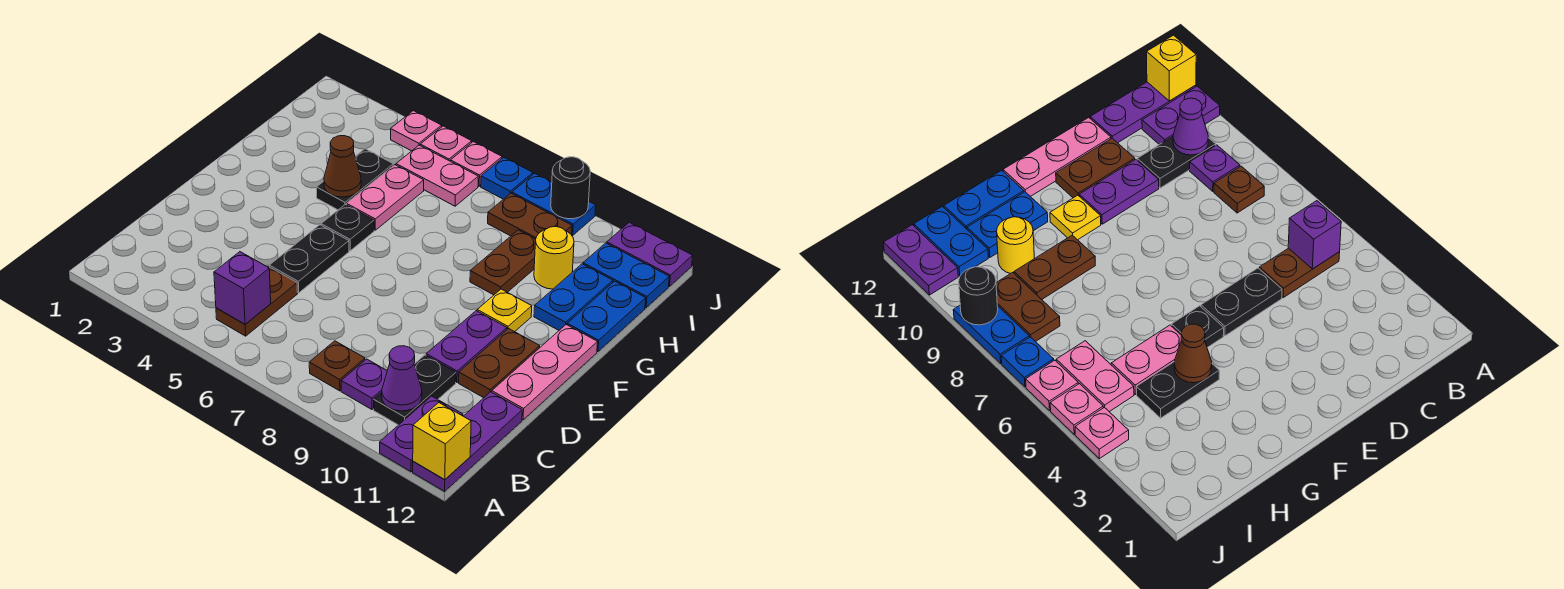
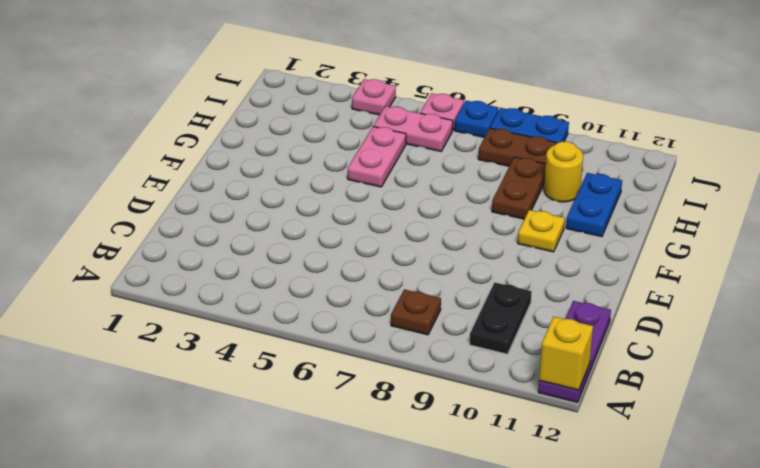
none -> purple 1x2 plate [380,396,463,472]
none -> brown 1x2 plate [216,266,298,336]
none -> purple 1x1 plate [341,359,387,409]
none -> black 1x2 plate [269,225,349,293]

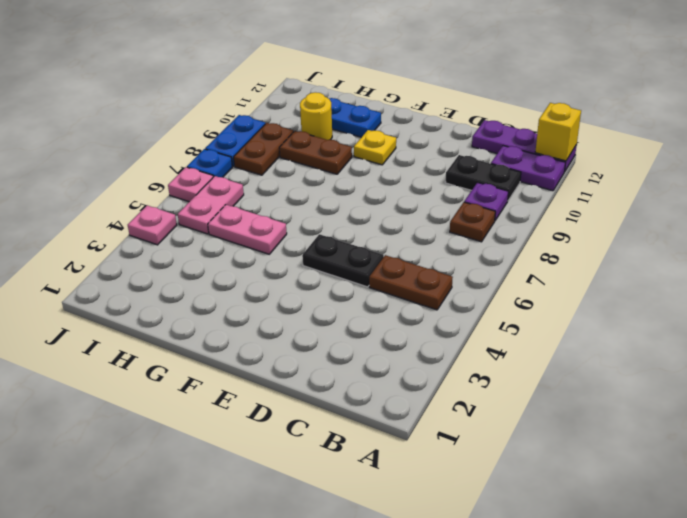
none -> purple 1x2 plate [426,311,507,382]
none -> brown 1x2 plate [459,329,540,398]
none -> pink 1x3 plate [492,325,598,420]
none -> black 1x1 plate [321,204,374,251]

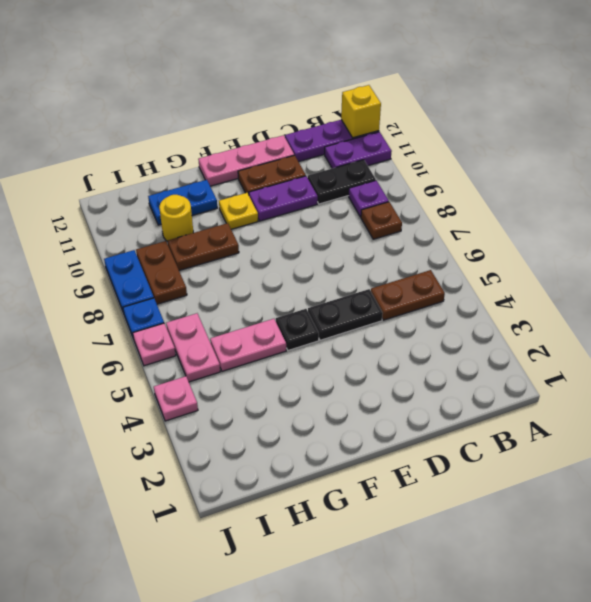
none -> black 1x2 plate [316,149,393,210]
none -> blue 1x2 plate [567,281,646,352]
none -> blue 1x2 plate [583,243,669,308]
none -> pink 1x1 plate [420,126,472,161]

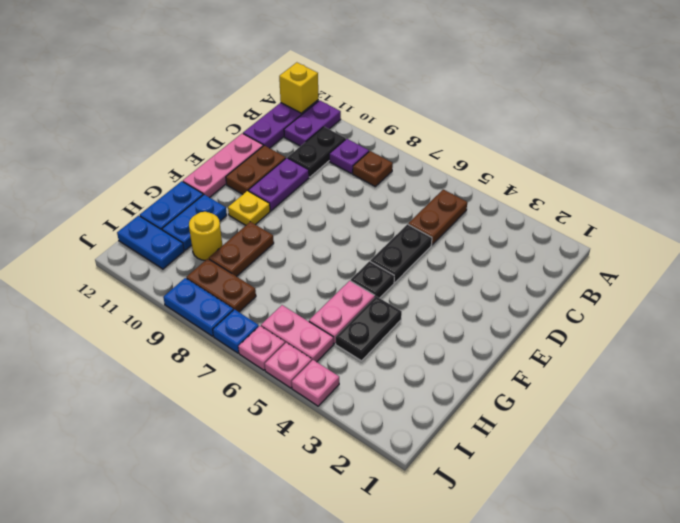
none -> purple 1x2 plate [607,222,693,286]
none -> purple 1x1 brick [214,252,271,324]
none -> purple 1x1 cone [382,346,422,411]
none -> brown 1x1 cone [324,136,361,197]

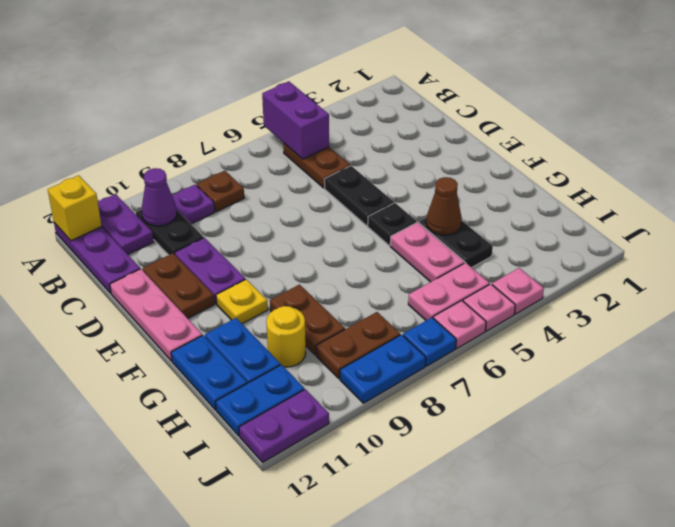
purple 1x2 brick [262,81,329,159] -> purple 1x1 brick [214,252,271,324]
none -> black 1x1 round brick [551,157,590,219]

